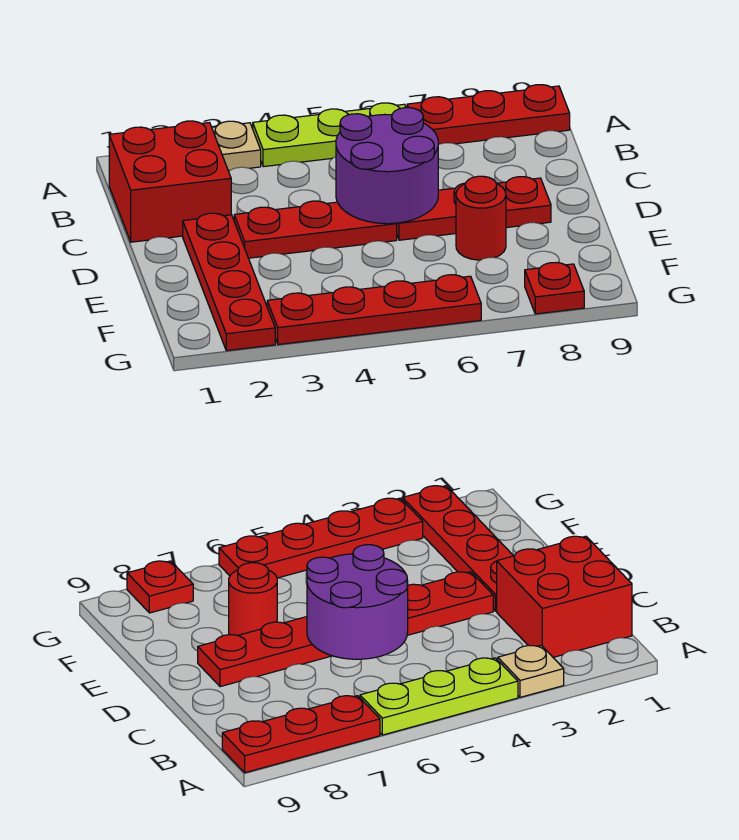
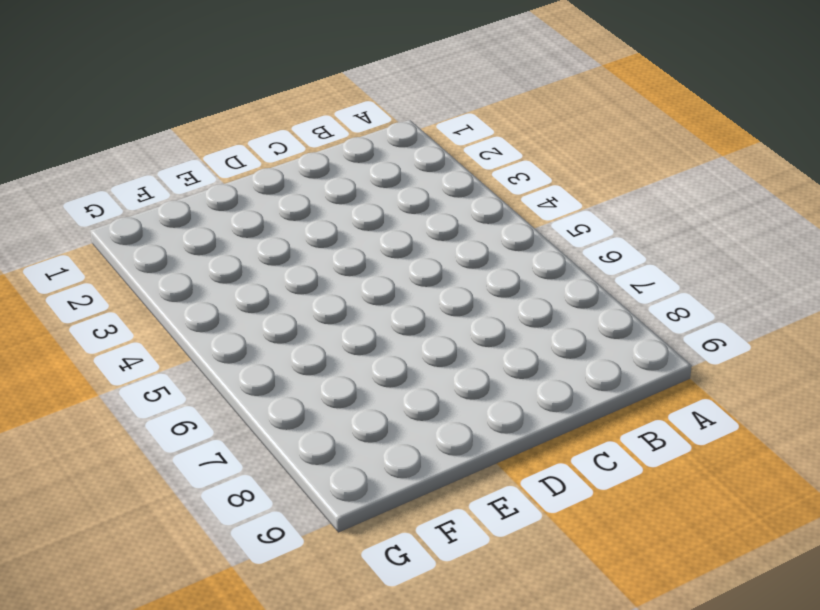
none -> tan 1x1 plate [212,121,261,171]
none -> lime 1x3 plate [253,103,406,167]

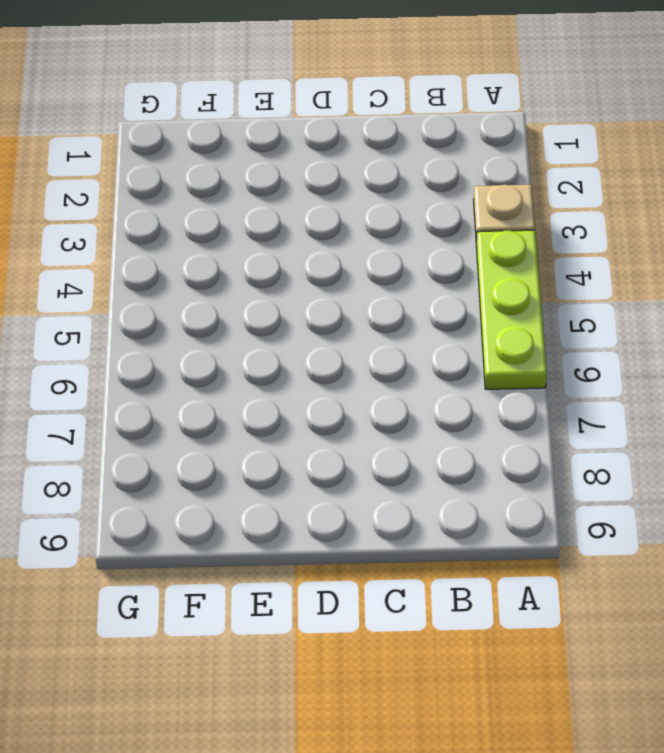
none -> red 1x3 plate [407,85,570,145]
none -> red 2x2 brick [109,121,231,242]

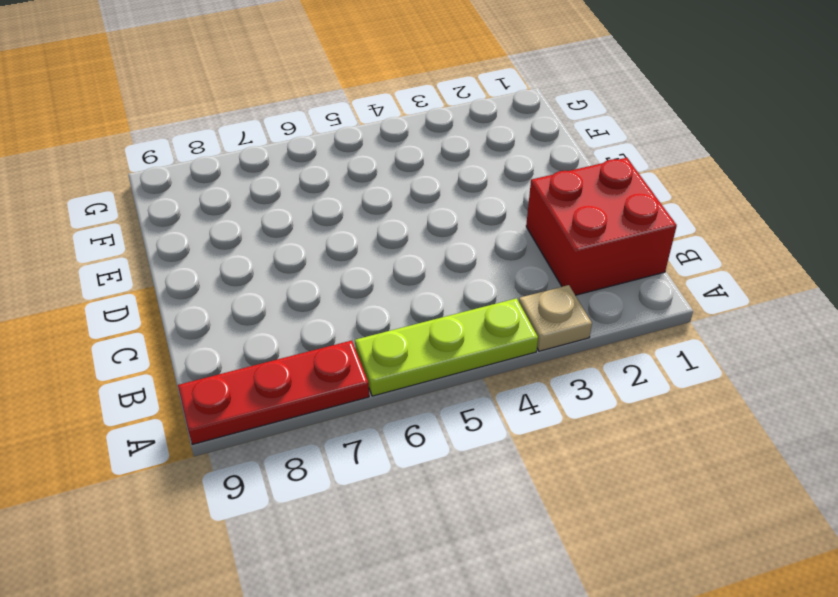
none -> red 1x4 plate [183,213,275,351]
none -> red 1x3 plate [234,201,397,258]

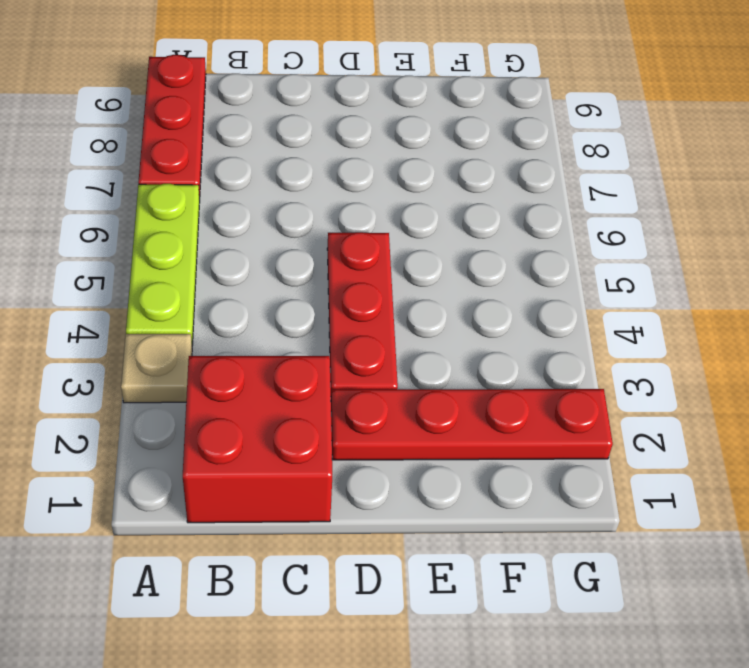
none -> red 1x3 plate [396,177,551,240]
none -> red 1x1 round brick [456,176,506,260]

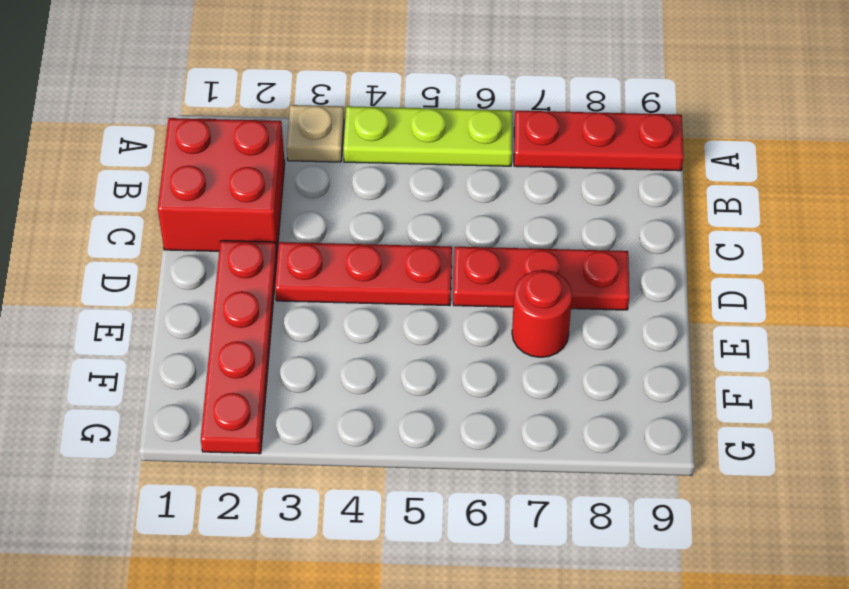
none -> red 1x4 plate [267,275,481,345]
none -> red 1x1 plate [525,263,584,314]

